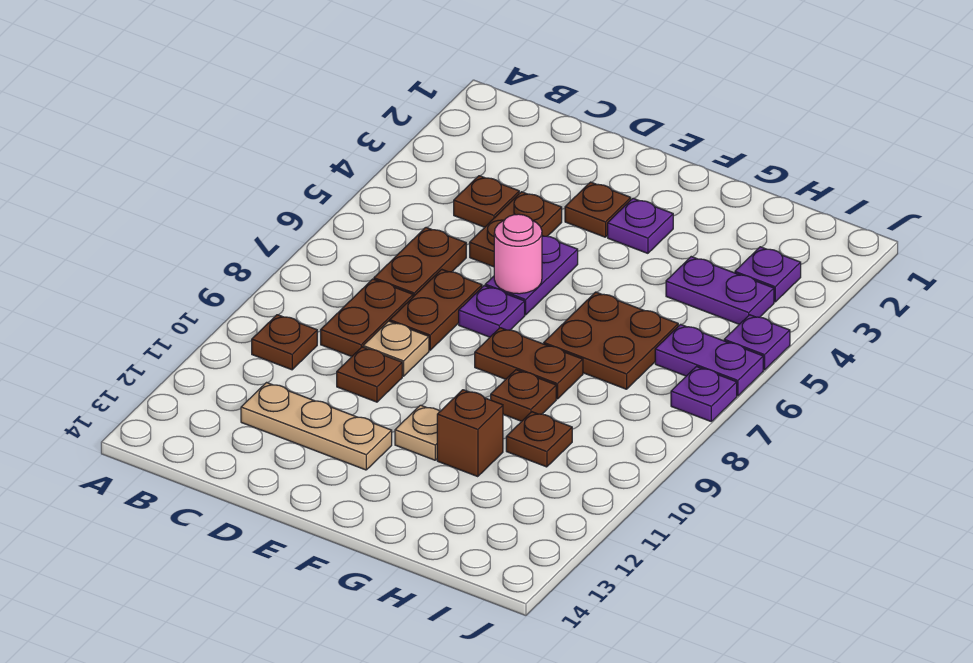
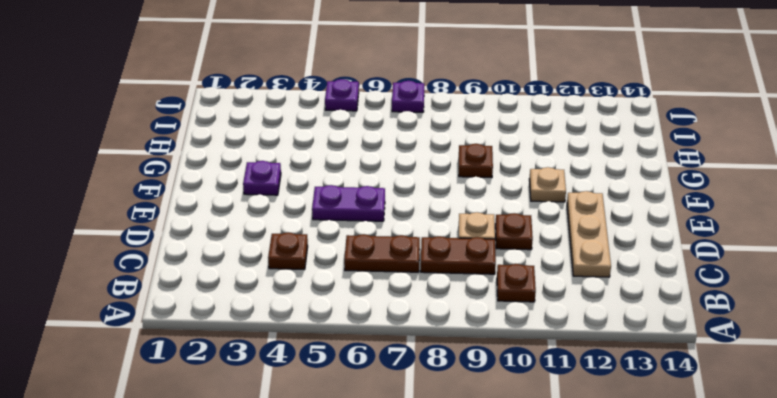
none -> brown 1x2 plate [470,192,562,267]
none -> brown 1x2 plate [390,269,482,350]
none -> brown 1x1 plate [565,182,631,237]

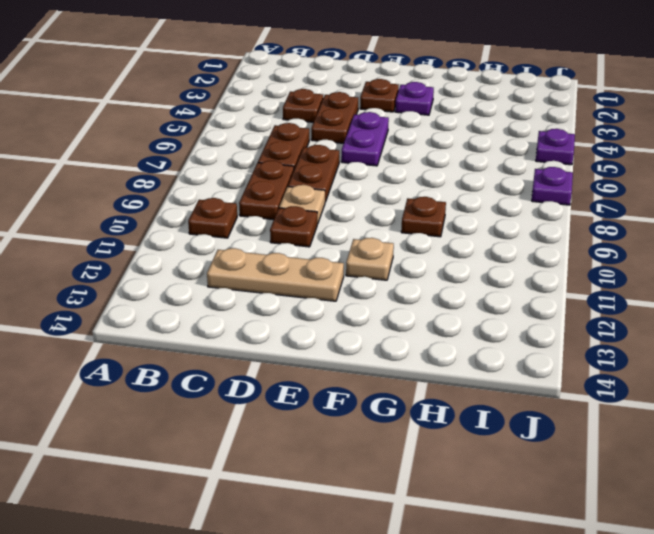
none -> purple 1x1 plate [459,286,525,337]
none -> brown 1x2 plate [475,328,583,399]
none -> brown 2x2 plate [544,292,678,389]

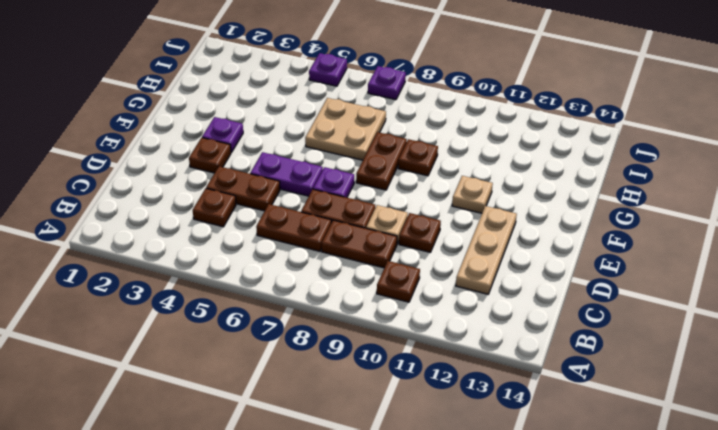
tan 2x2 plate [305,98,386,160] -> brown 2x2 plate [544,292,678,389]
none -> brown 1x1 brick [437,390,503,477]
none -> purple 1x2 plate [666,257,774,324]
none -> brown 1x1 plate [506,412,572,467]

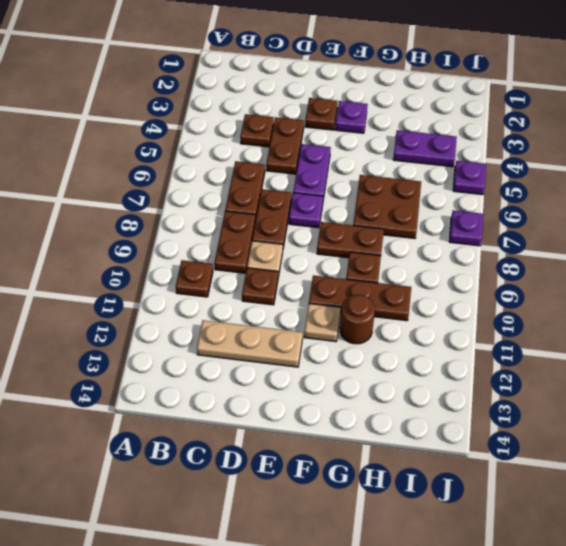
brown 1x3 plate [309,276,411,321] -> brown 1x1 plate [506,412,572,467]
brown 1x1 round brick [340,295,375,344] -> brown 1x1 brick [437,390,503,477]
none -> purple 1x1 plate [735,247,801,302]
none -> purple 1x2 plate [655,324,763,396]
none -> pink 1x1 round brick [494,214,542,294]

